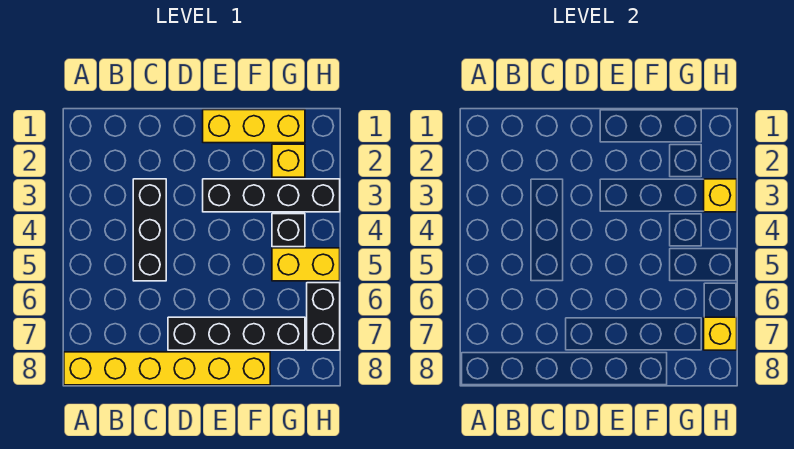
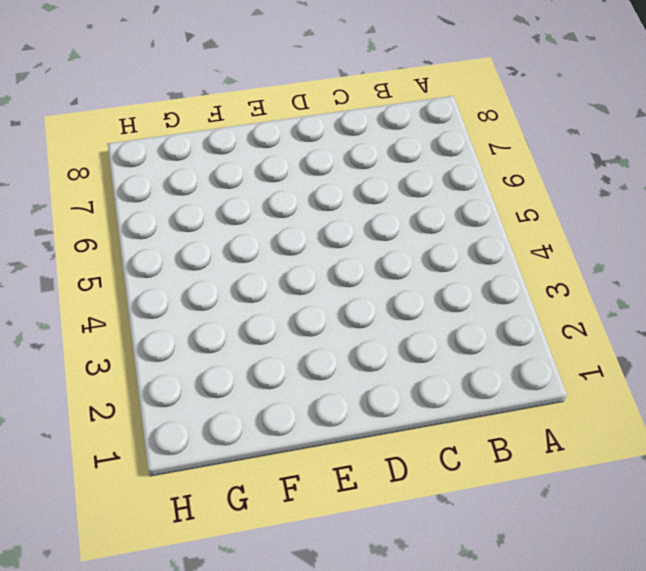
none -> yellow 1x6 brick [64,352,270,385]
none -> black 1x3 brick [133,179,166,281]

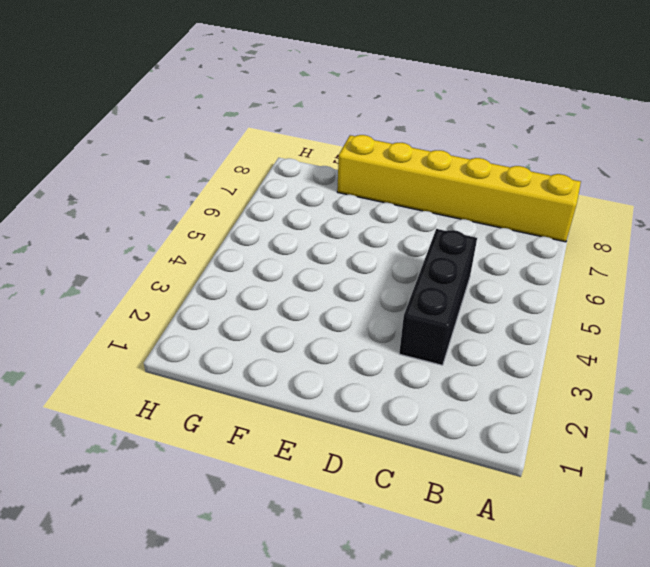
none -> black 1x4 brick [168,317,305,350]
none -> yellow 1x3 brick [203,110,305,143]

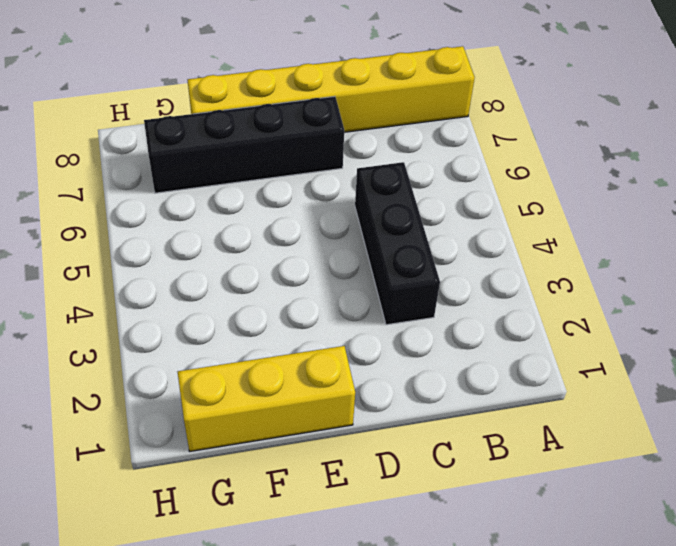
none -> black 1x4 brick [203,179,340,212]
none -> yellow 1x1 brick [272,144,305,177]

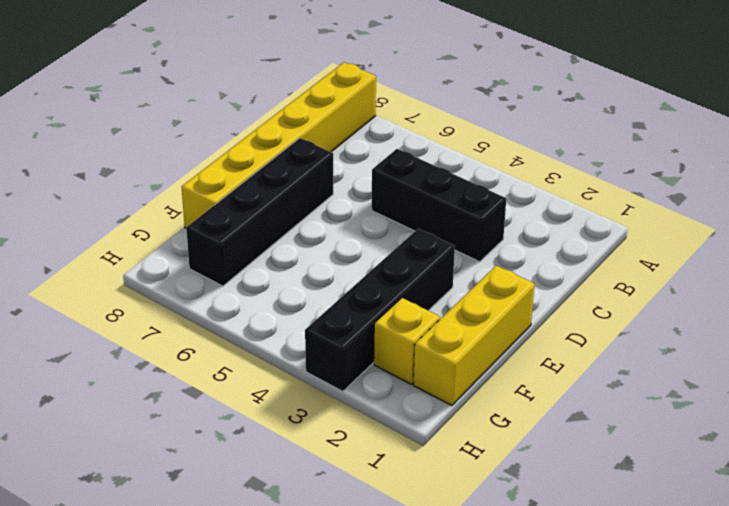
none -> black 1x1 brick [272,214,305,247]
none -> yellow 1x2 brick [272,248,340,281]

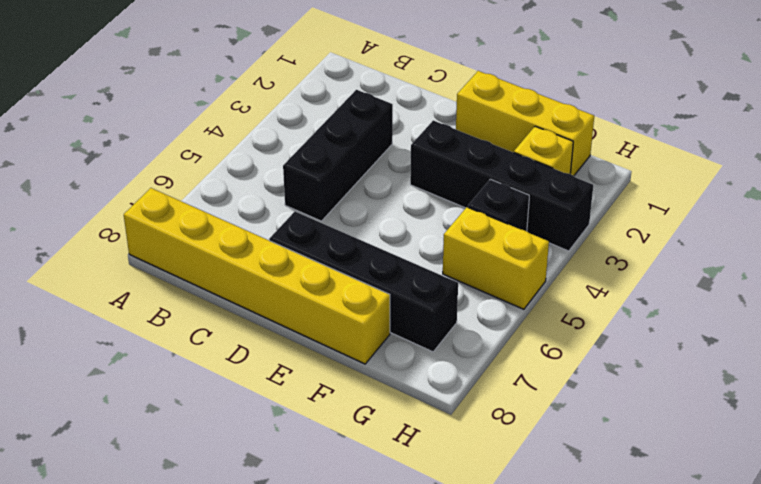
none -> black 1x2 brick [307,283,340,350]
none -> yellow 1x1 brick [704,179,737,212]

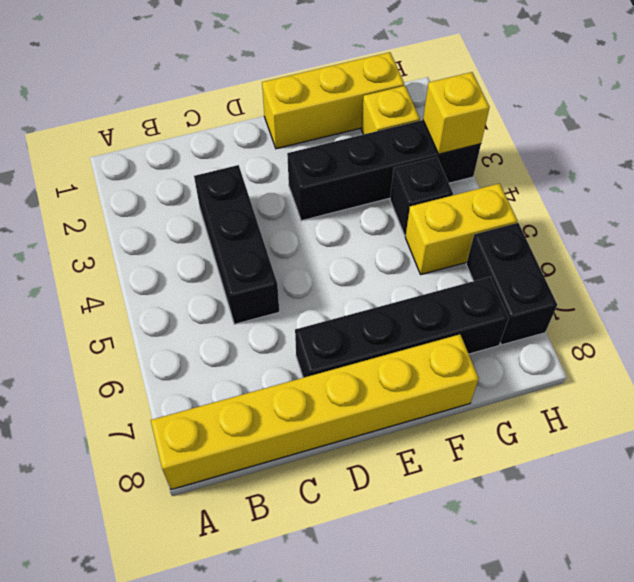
none -> yellow 1x1 brick [704,317,737,350]

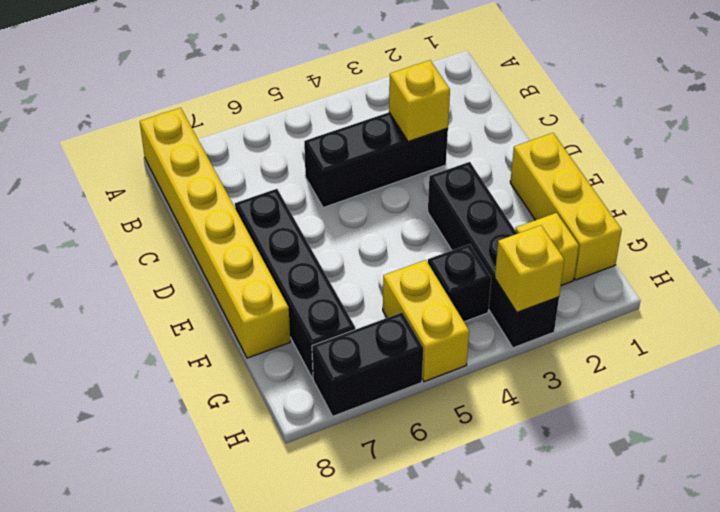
yellow 1x1 brick [389,60,450,142] -> yellow 1x1 brick moved to [704,317,737,350]

